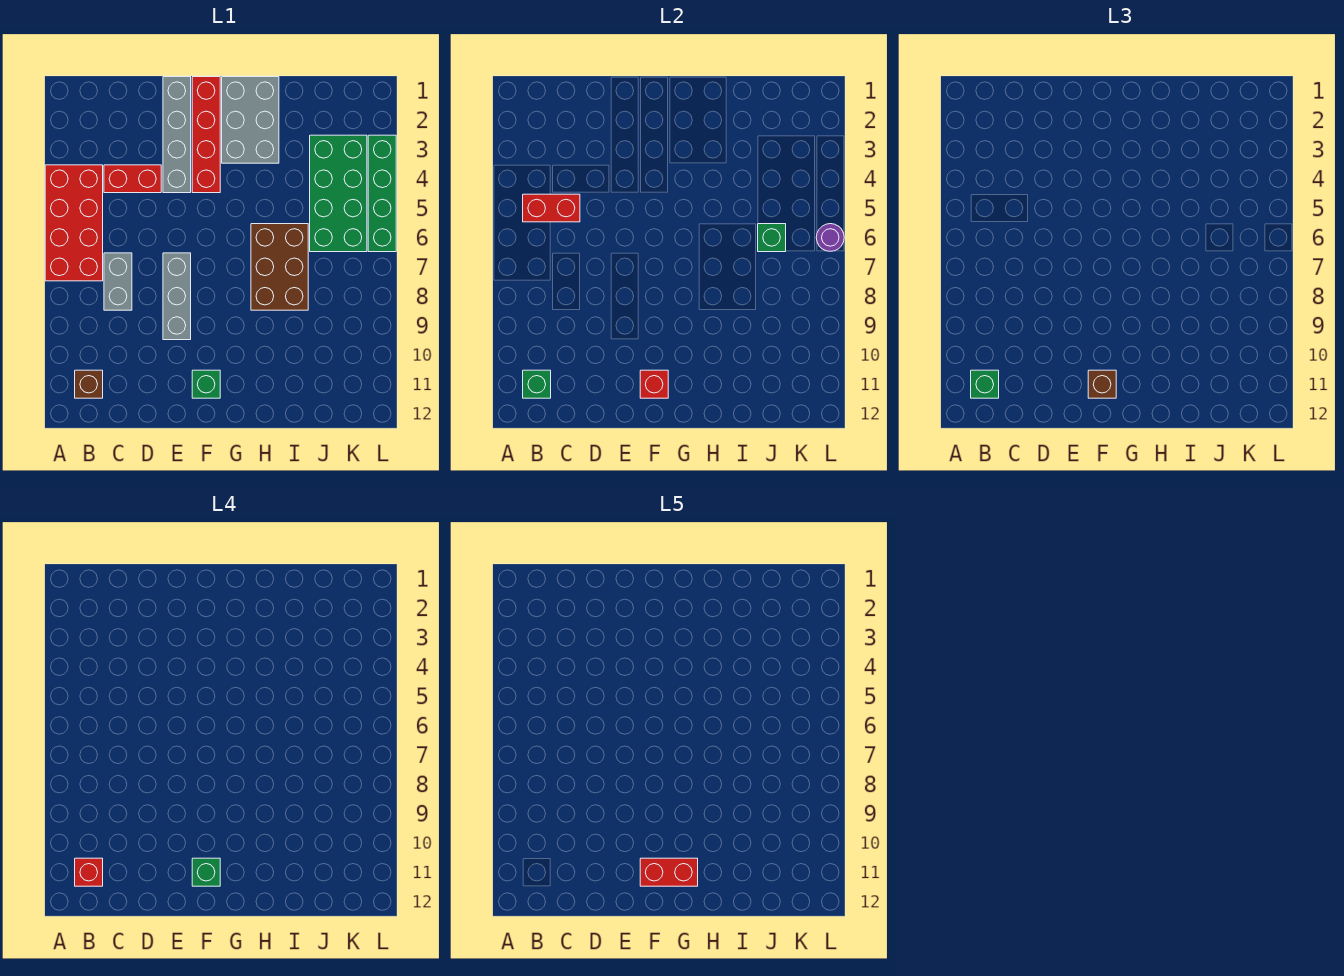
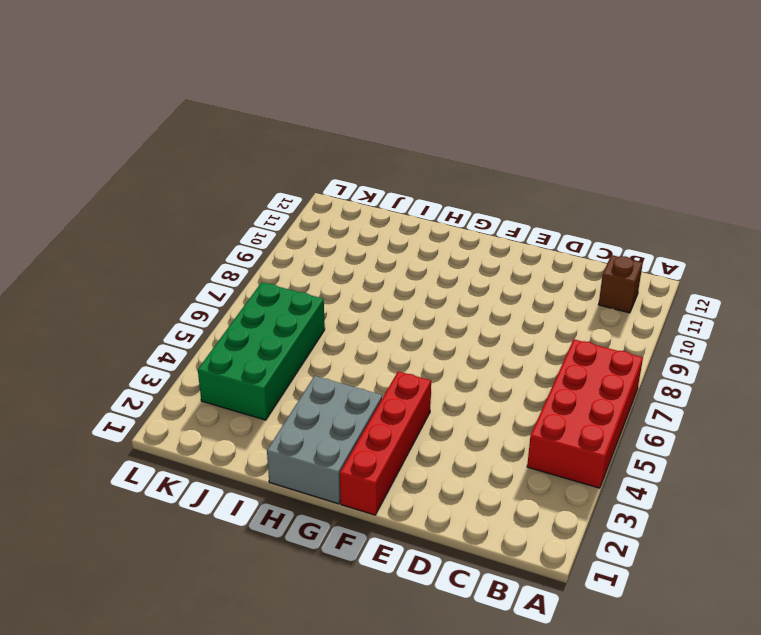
none -> red 1x2 brick [104,165,161,193]
none -> grey 1x2 brick [104,253,132,310]
none -> grey 1x4 brick [163,77,191,193]

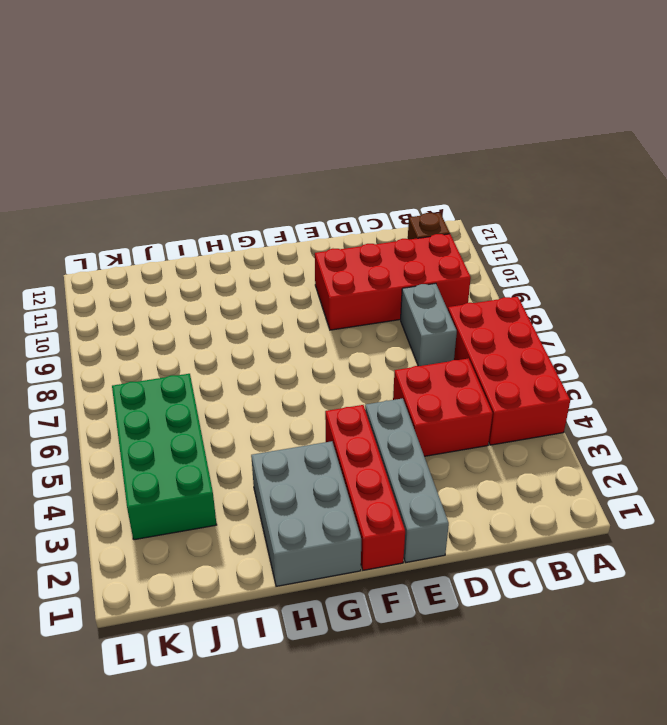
red 2x4 brick [315,234,471,330] -> grey 1x3 brick [163,253,191,340]
red 2x2 brick [393,358,493,456] -> red 1x2 brick [104,165,161,193]
none -> green 1x1 brick [192,370,220,398]
none -> brown 2x3 brick [251,224,308,310]
none -> green 1x4 brick [368,135,396,252]

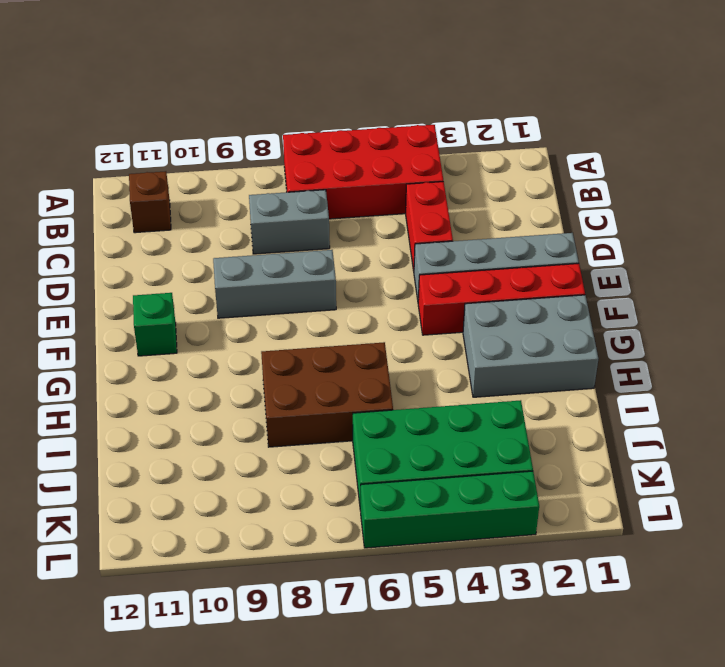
none -> red 1x2 brick [523,194,580,222]
none -> green 1x1 brick [523,370,551,398]
none -> red 1x1 brick [640,370,668,398]

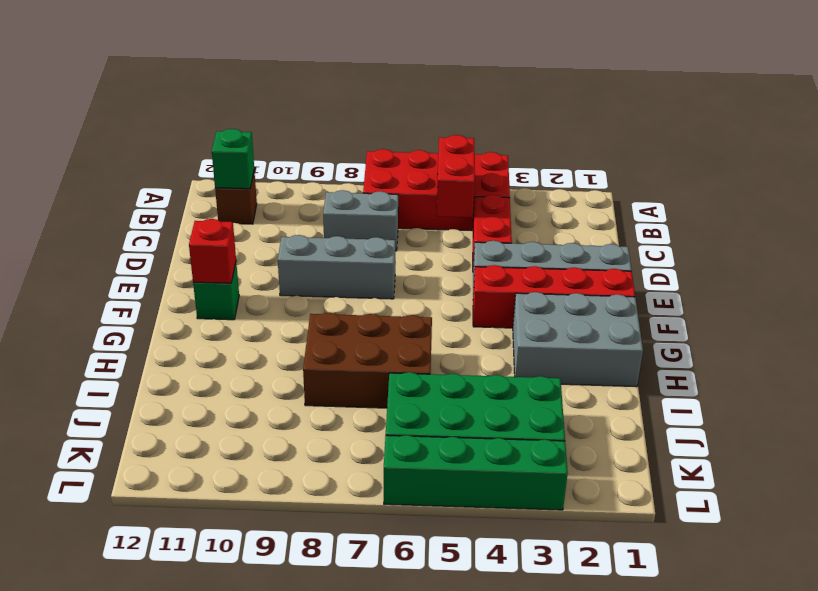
none -> green 1x1 brick [758,224,786,252]
none -> purple 1x1 round brick [816,224,844,251]
none -> green 1x1 brick [971,370,999,398]

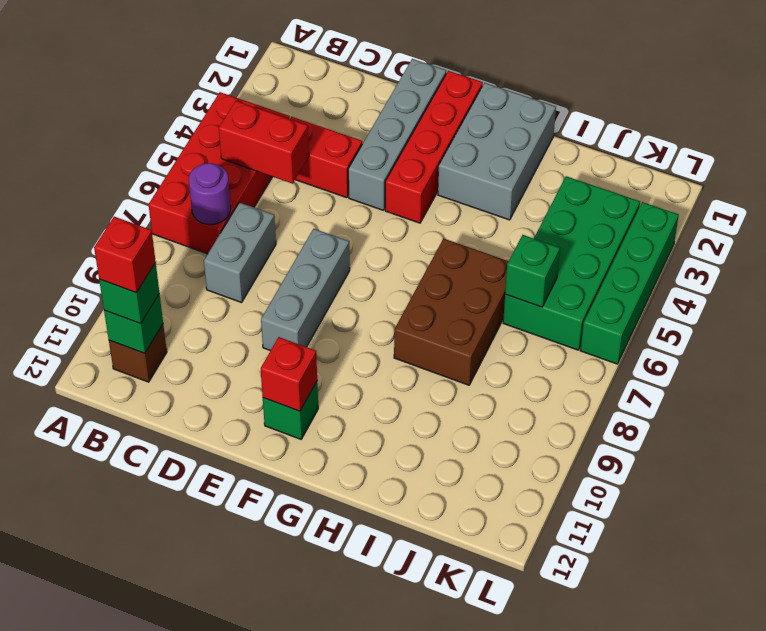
purple 1x1 round brick [189,163,231,225] -> purple 1x1 round brick moved to [816,224,844,251]
none -> brown 1x1 brick [1088,370,1116,398]
none -> green 1x1 brick [192,858,220,886]
none -> red 1x2 brick [640,858,698,886]

